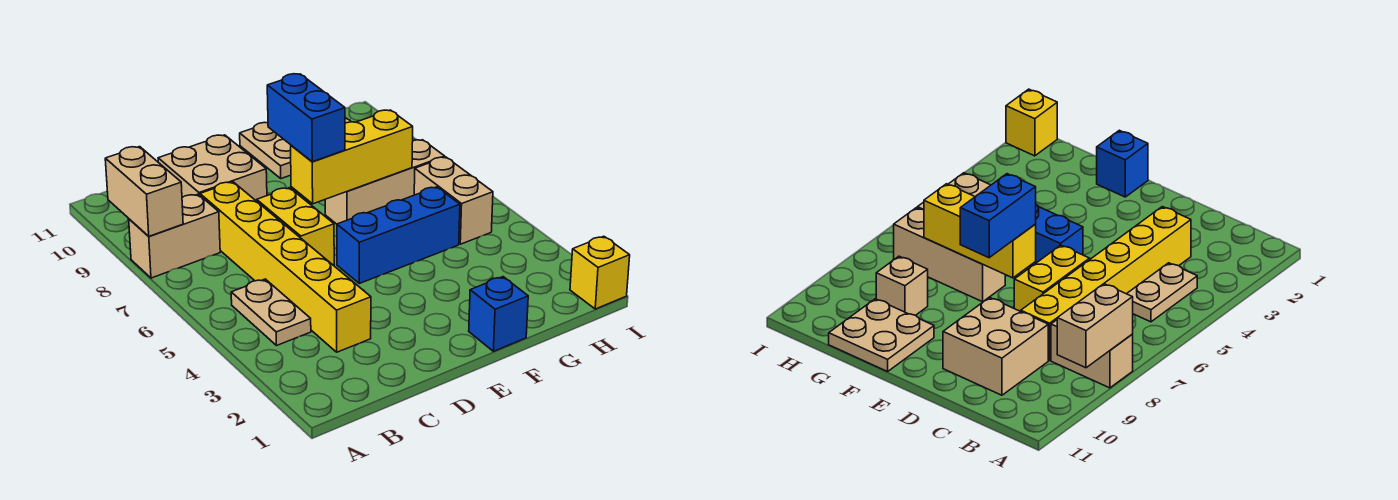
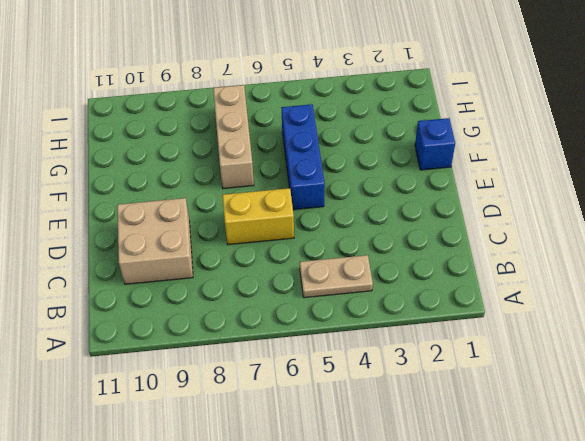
none -> tan 1x2 brick [129,194,220,278]
none -> yellow 1x6 brick [200,182,371,352]
none -> tan 2x2 plate [240,122,291,179]

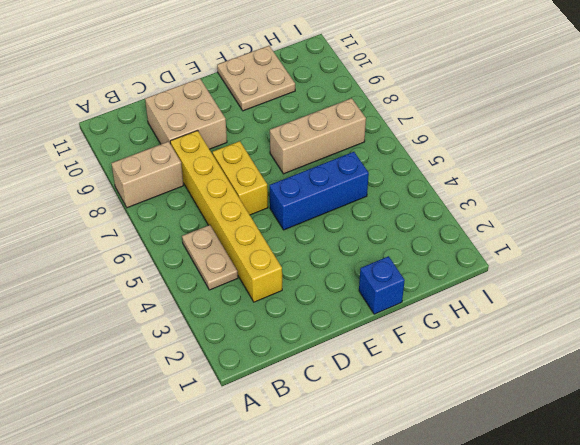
none -> tan 1x1 brick [876,256,928,315]
none -> tan 1x2 brick [414,157,493,244]
none -> yellow 1x1 brick [570,236,630,309]

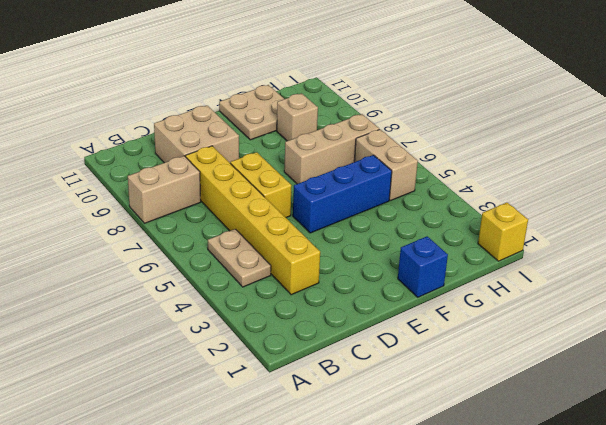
none -> tan 1x2 brick [105,147,183,236]
none -> yellow 1x3 brick [291,110,413,204]
none -> blue 1x2 brick [267,74,345,162]

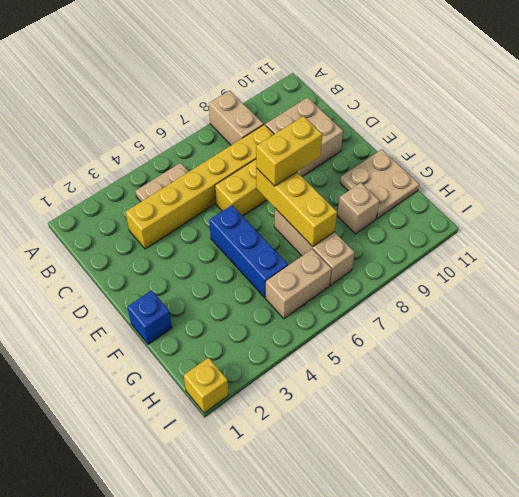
yellow 1x2 brick [256,116,323,186] -> blue 1x2 brick [267,74,345,162]
none -> tan 1x2 brick [105,147,183,236]

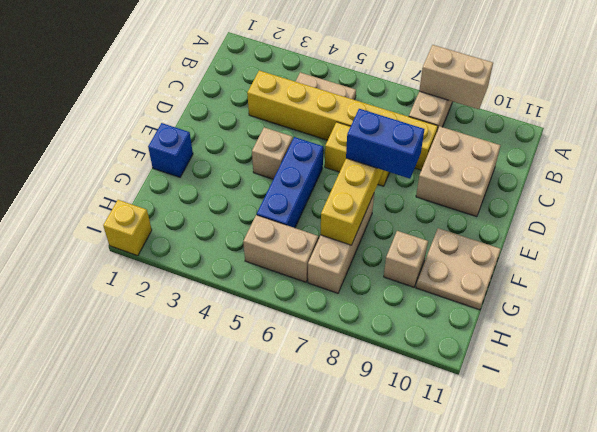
tan 1x1 brick [252,127,293,179] -> none

